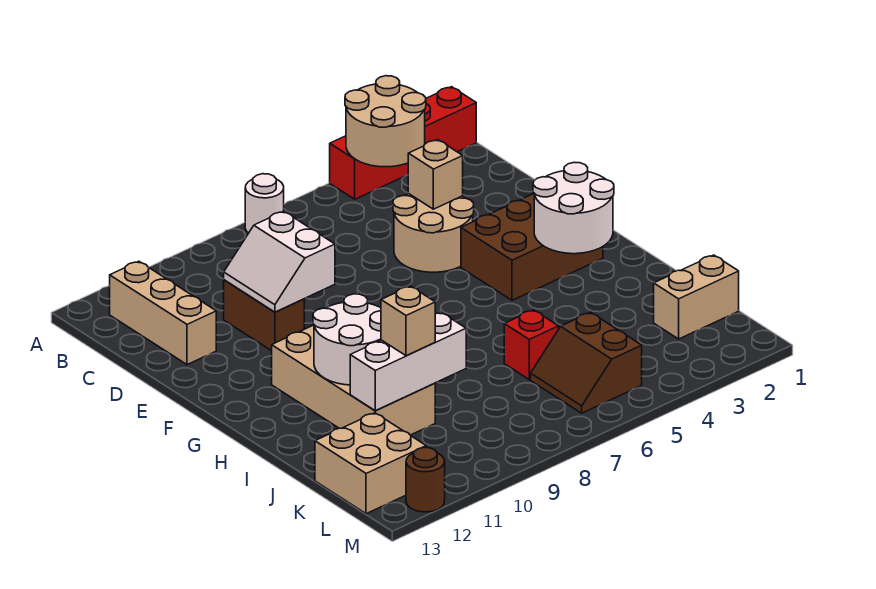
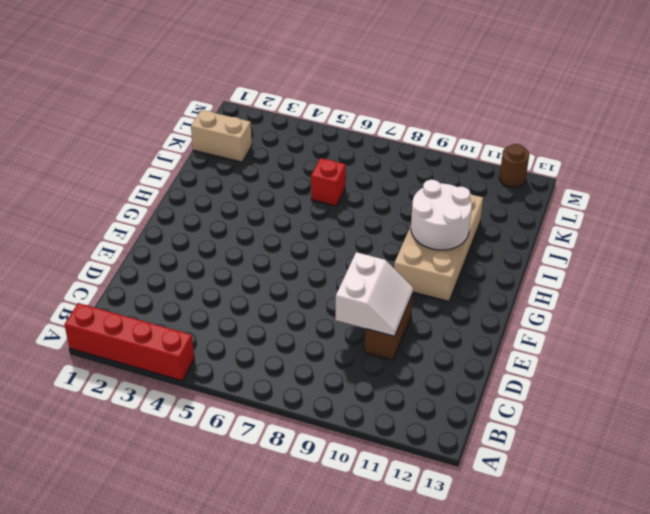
none -> white 1x1 round brick [245,174,284,233]
none -> tan 1x3 brick [110,261,216,365]
none -> tan 2x2 round brick [393,194,474,272]

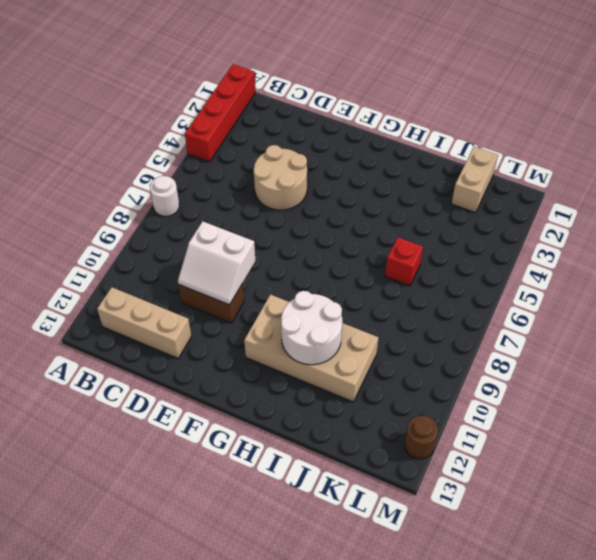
none -> brown 2x3 brick [461,194,603,300]
none -> brown 2x2 slope [530,312,642,413]
none -> tan 2x2 brick [315,413,426,514]

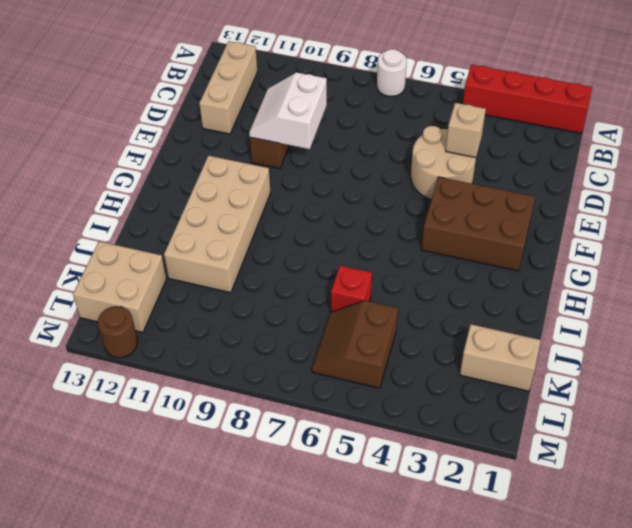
none -> tan 2x2 round brick [345,76,426,167]
none -> white 2x2 round brick [533,162,614,254]
none -> white 2x2 round brick [313,294,381,385]

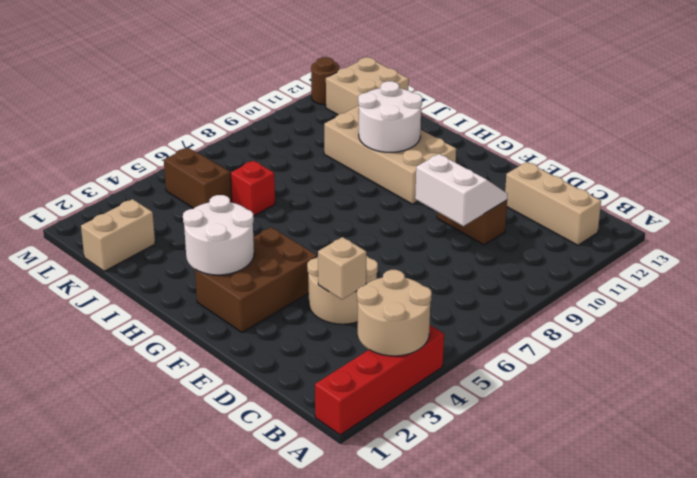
none -> white 1x1 round brick [245,174,284,233]
none -> white 1x3 brick [350,312,466,411]
none -> tan 1x1 brick [381,286,435,356]

